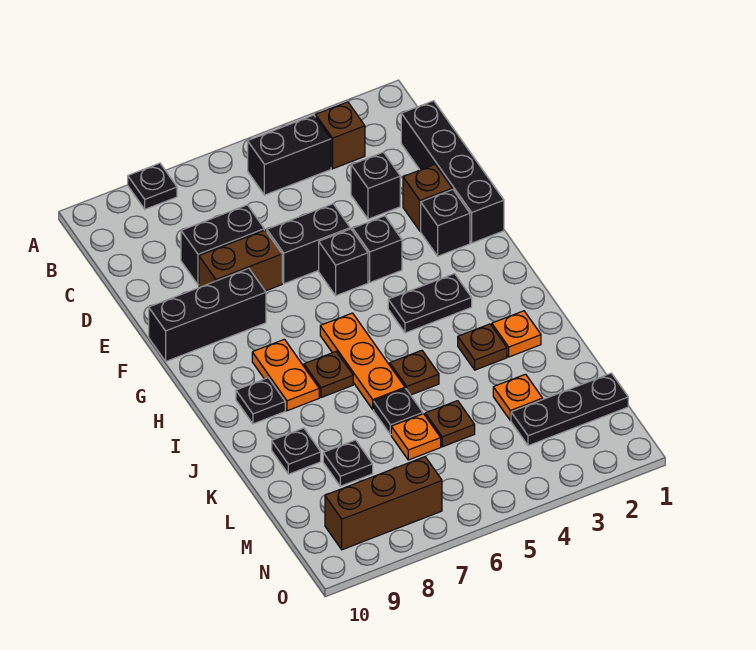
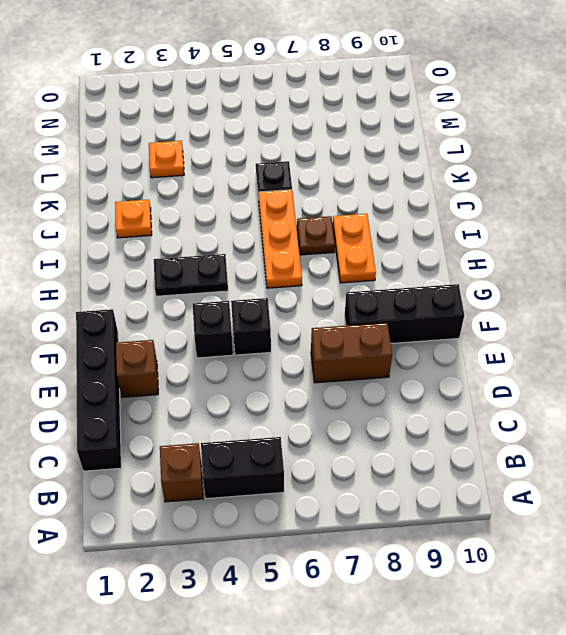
none -> black 1x1 plate [128,163,177,209]
none -> black 1x1 brick [351,152,400,219]
none -> black 1x2 brick [181,205,264,285]

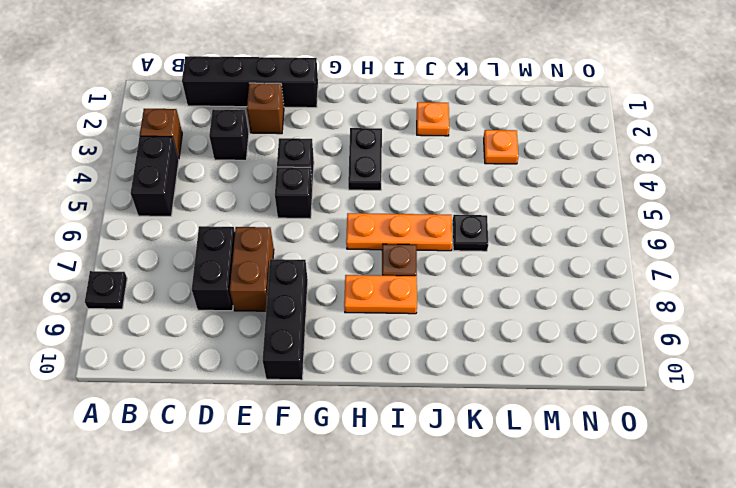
none -> black 1x2 brick [267,204,350,284]
none -> black 1x1 brick [421,189,470,256]
none -> black 1x1 plate [236,378,285,424]

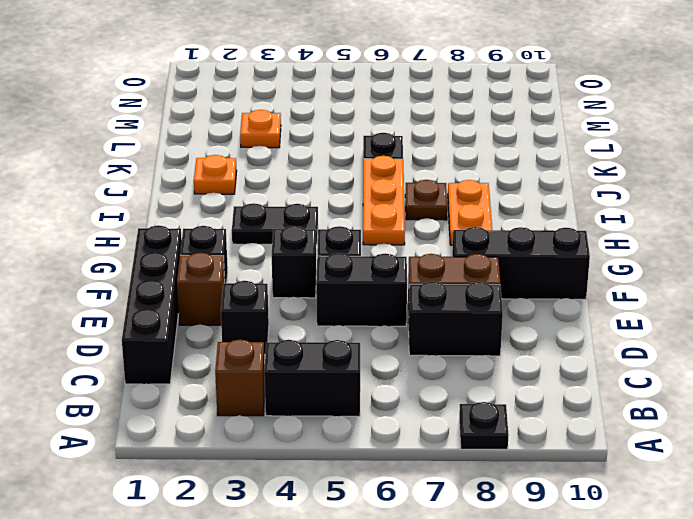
none -> black 1x1 plate [236,378,285,424]
none -> brown 1x1 plate [458,324,507,370]
none -> brown 1x1 plate [390,350,439,395]

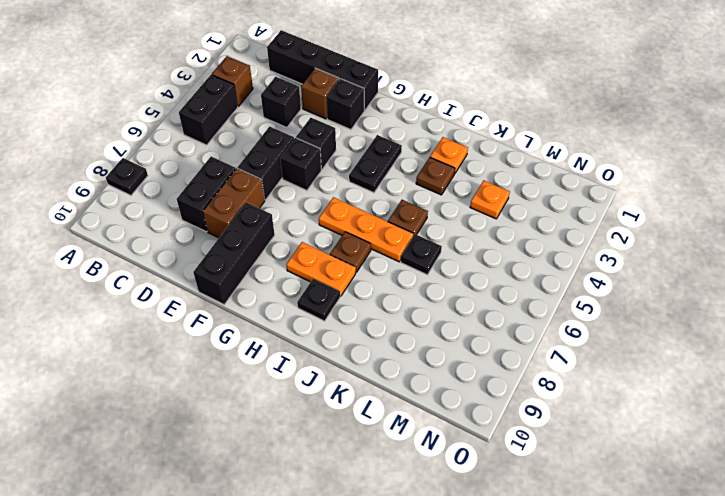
none -> black 1x1 plate [272,428,321,474]
none -> brown 1x1 plate [425,401,475,447]
none -> orange 1x1 plate [391,414,441,460]

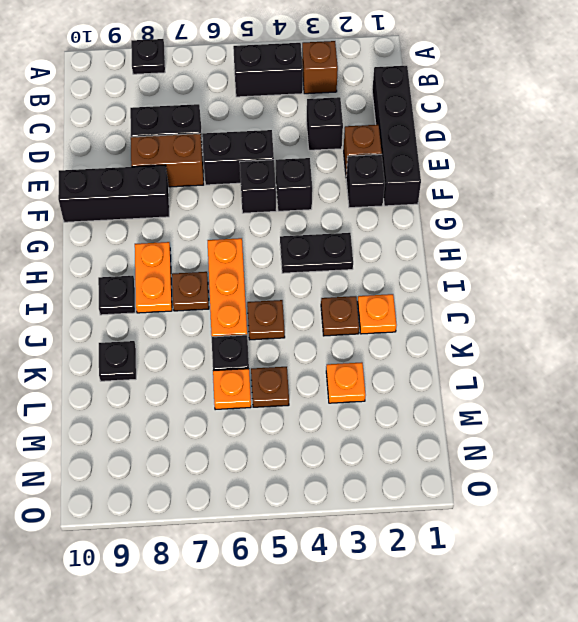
none -> black 1x1 plate [323,440,373,486]
none -> black 1x3 plate [511,373,628,446]
none -> brown 1x3 brick [325,457,442,550]

